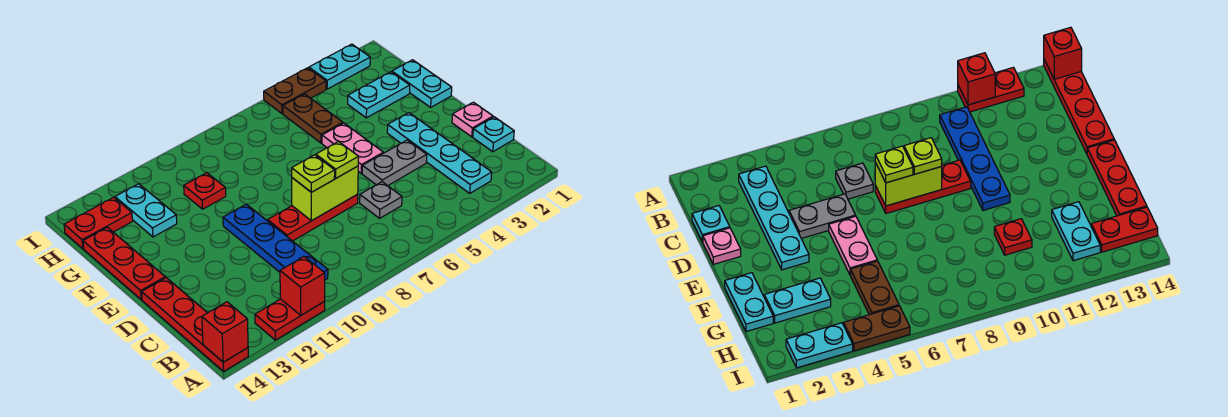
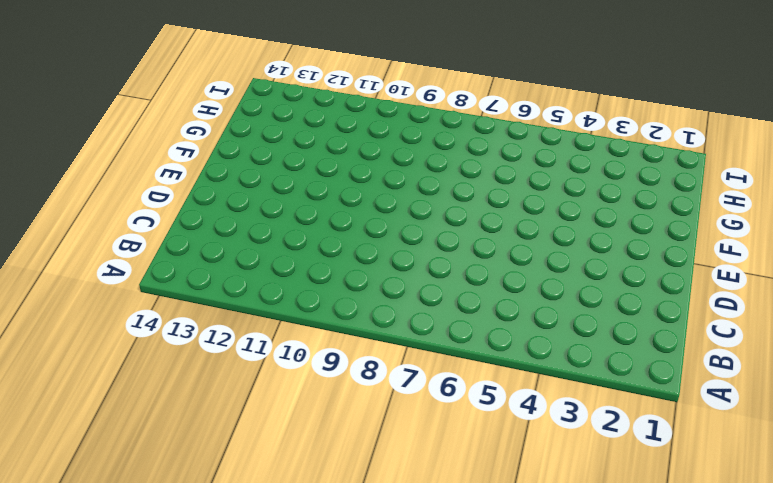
none -> red 1x2 plate [255,299,325,340]
none -> red 1x4 plate [142,278,248,371]
none -> cyan 1x4 plate [387,113,492,193]

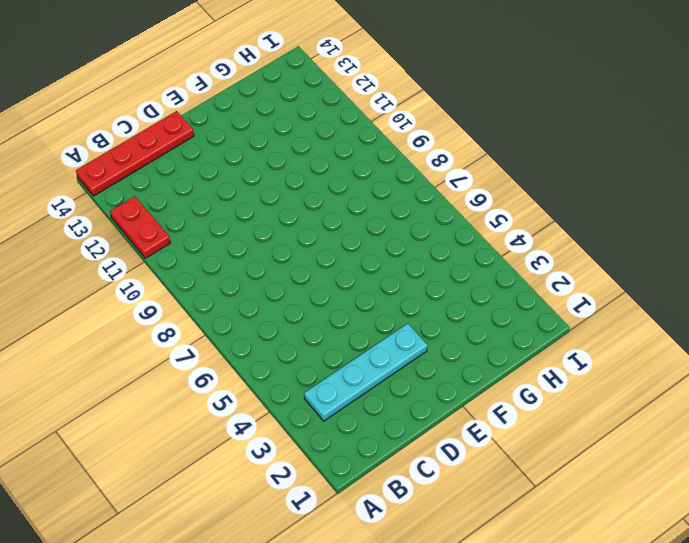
none -> blue 1x4 plate [223,204,328,280]
none -> cyan 1x1 plate [473,117,514,152]
none -> grey 1x1 plate [360,182,402,218]

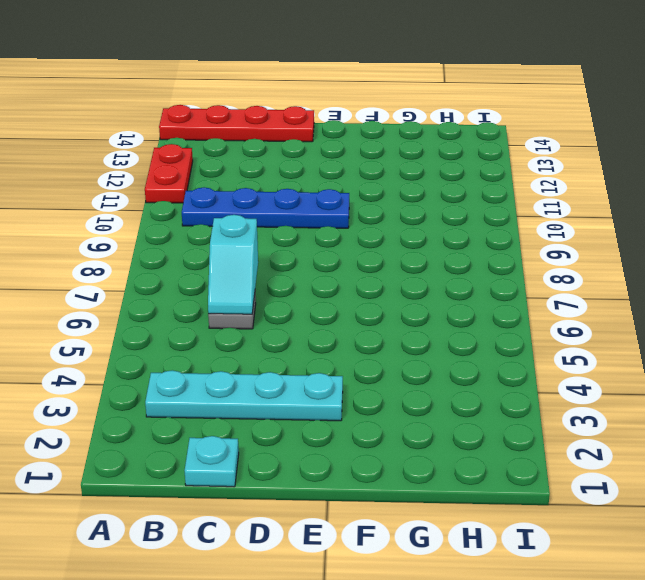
cyan 1x2 slope [208,215,258,314] -> none
none -> pink 1x1 plate [452,102,493,137]
none -> grey 1x2 plate [362,140,427,186]
none -> red 1x3 plate [268,194,358,241]

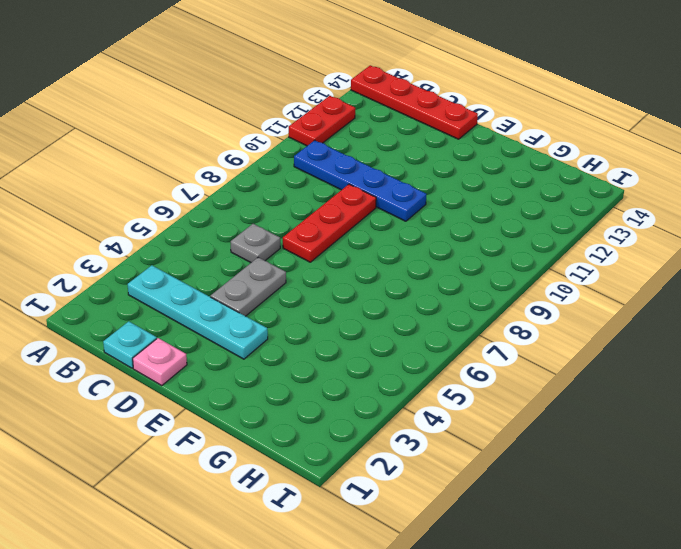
none -> pink 1x2 plate [322,123,383,173]
none -> red 1x3 plate [83,227,165,299]
none -> cyan 1x2 plate [392,60,452,107]

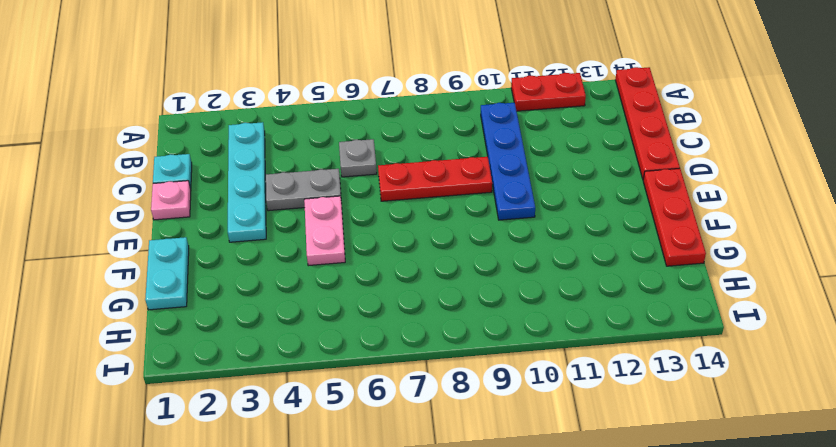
none -> cyan 1x2 plate [348,72,410,118]
none -> brown 1x2 plate [283,94,343,143]
none -> red 1x1 plate [184,173,226,209]

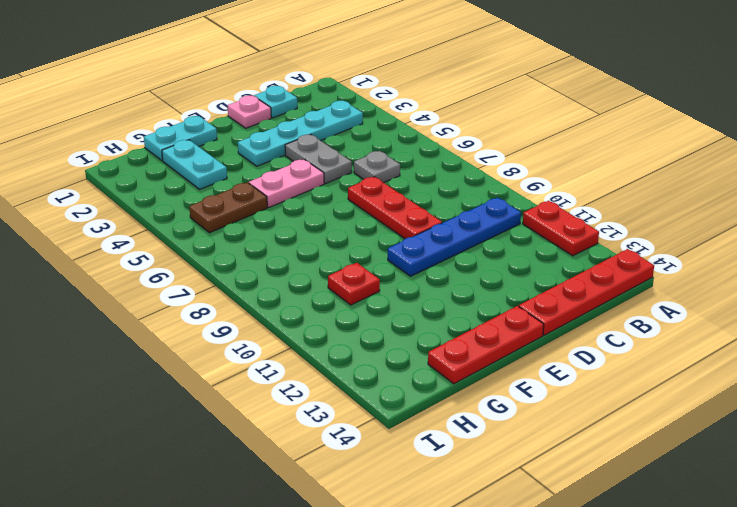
none -> cyan 1x2 plate [115,184,177,237]
none -> red 1x2 plate [64,197,132,249]
none -> cyan 1x2 plate [309,44,370,89]

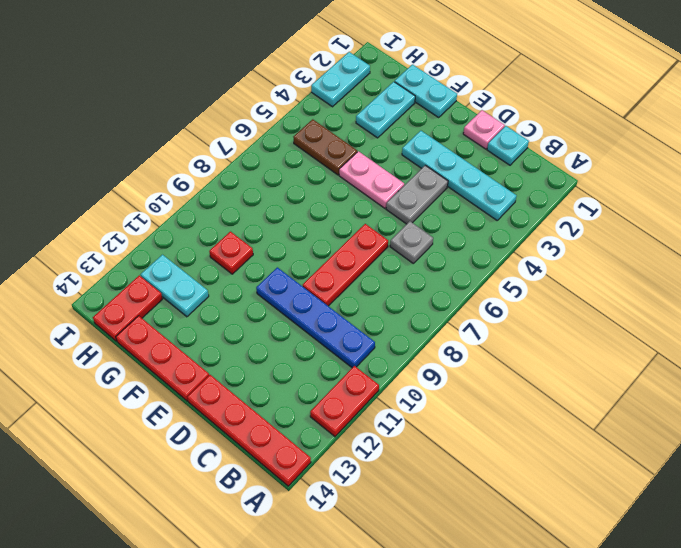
none -> brown 1x2 plate [264,68,326,114]
none -> red 1x1 brick [280,257,325,315]
none -> red 1x1 brick [202,302,248,362]

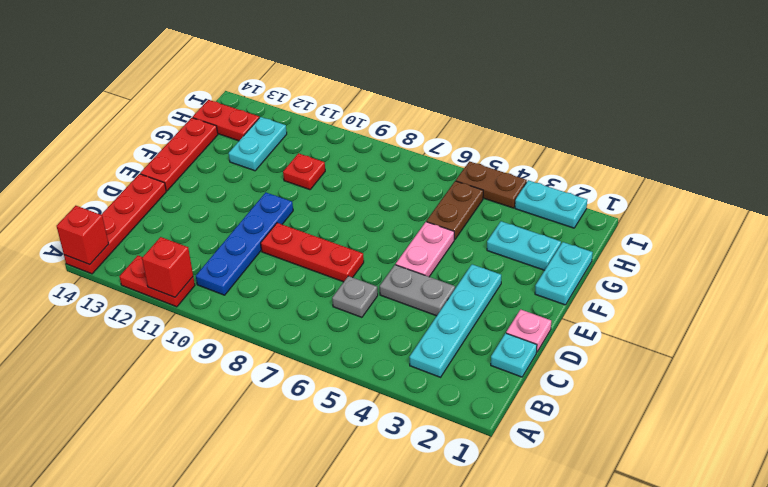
none -> lime 1x2 brick [292,166,358,221]
none -> lime 1x1 plate [316,141,359,178]
none -> lime 1x1 plate [292,155,335,192]

